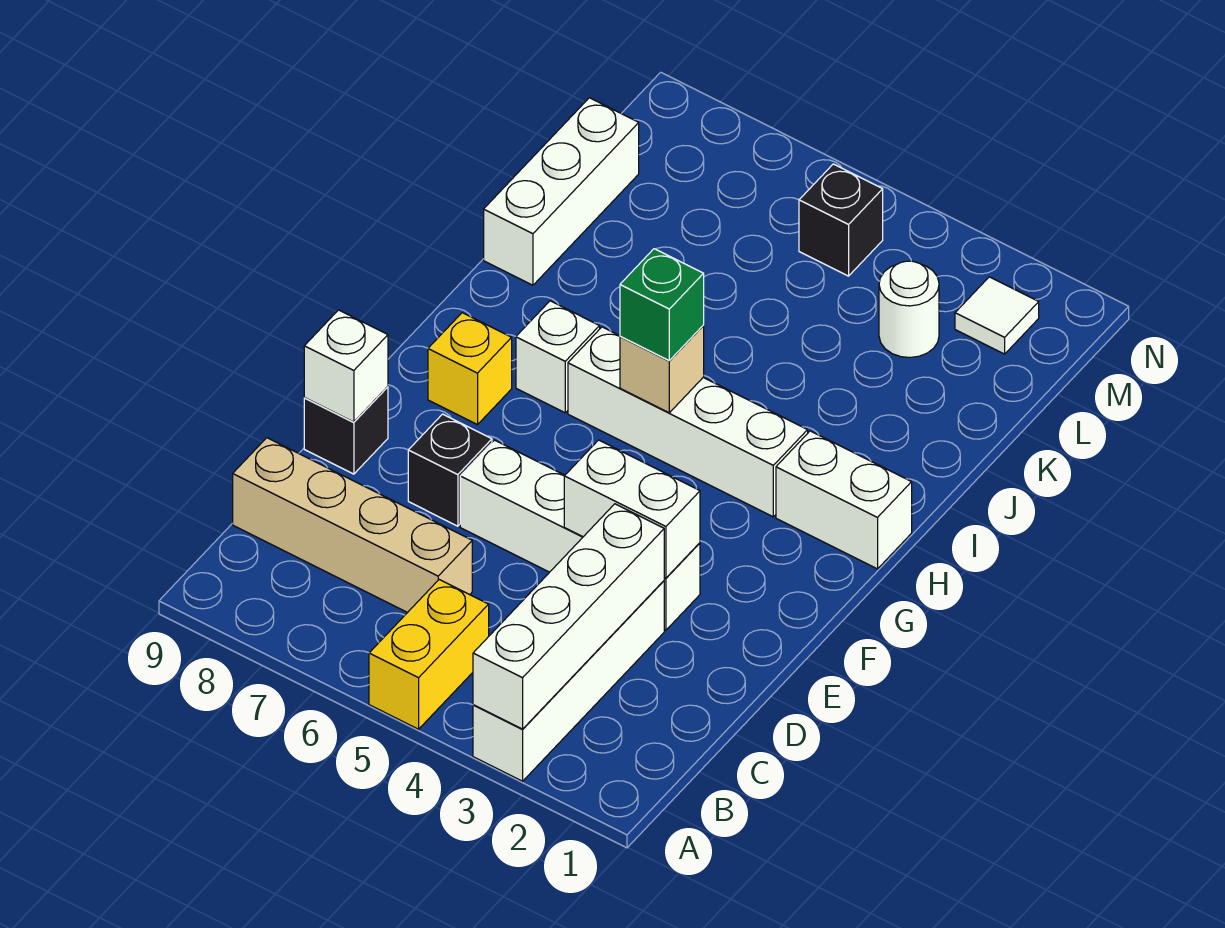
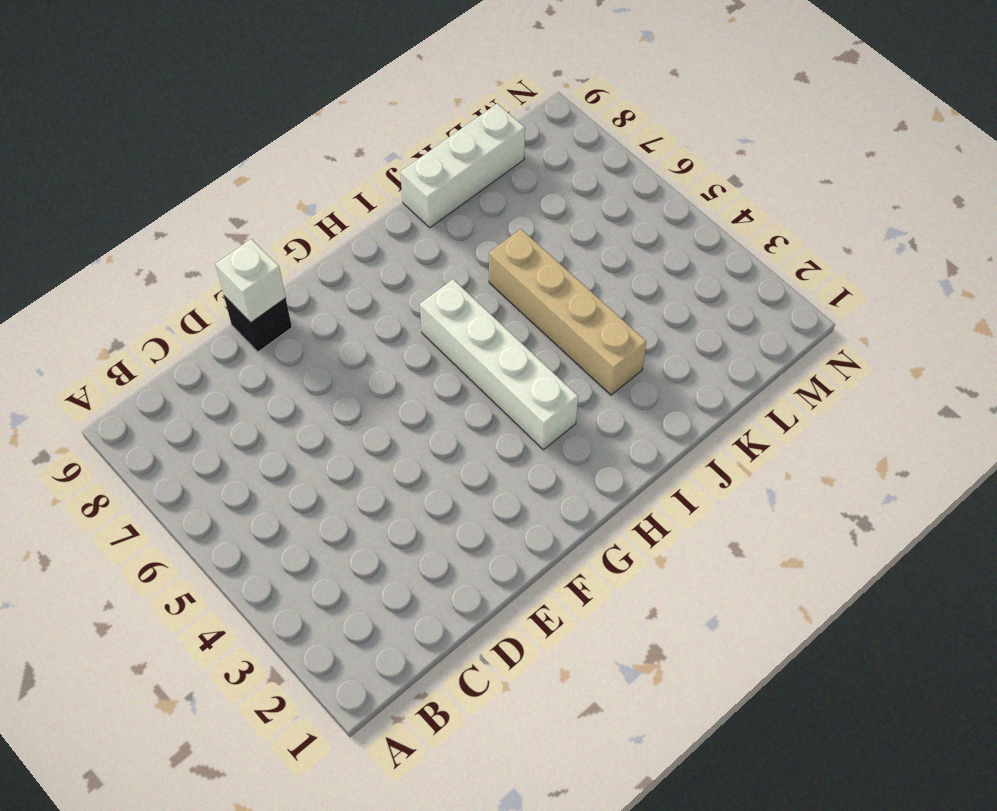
tan 1x4 brick [489,229,646,395] -> tan 1x4 brick moved to [233,438,472,613]
none -> white 1x4 brick [473,581,664,781]
none -> yellow 1x2 brick [369,580,489,729]
none -> white 1x4 brick [460,440,700,630]

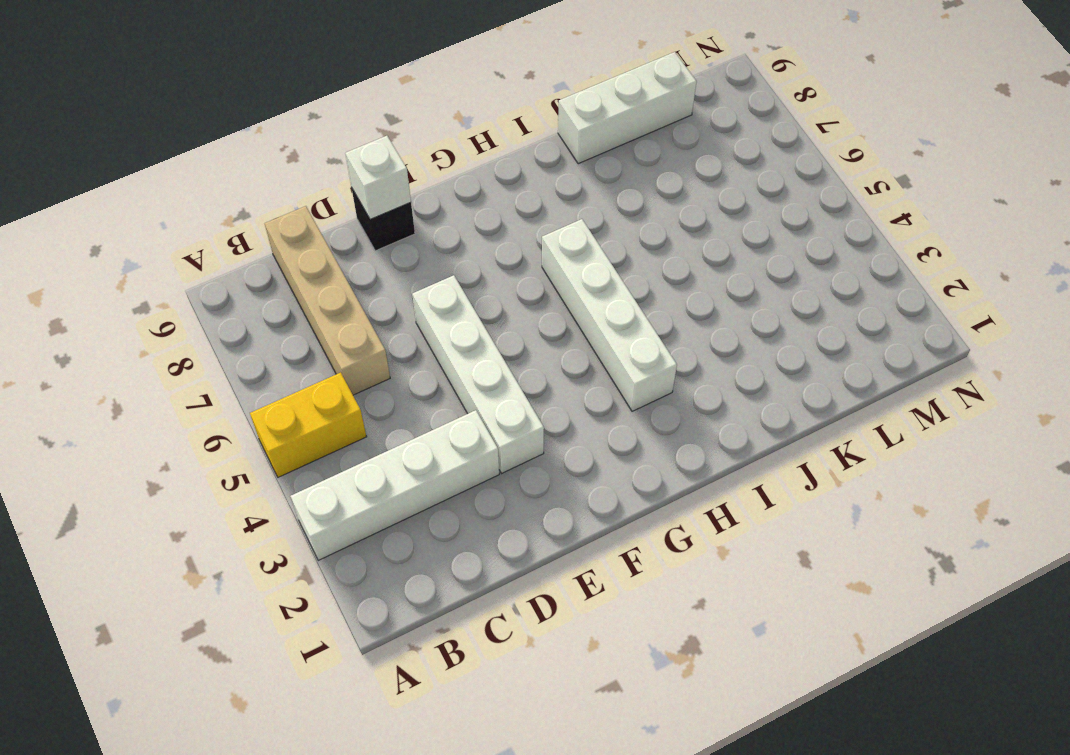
none -> black 1x1 brick [408,414,492,526]
none -> yellow 1x1 brick [428,313,512,425]
none -> white 1x2 brick [776,431,912,569]

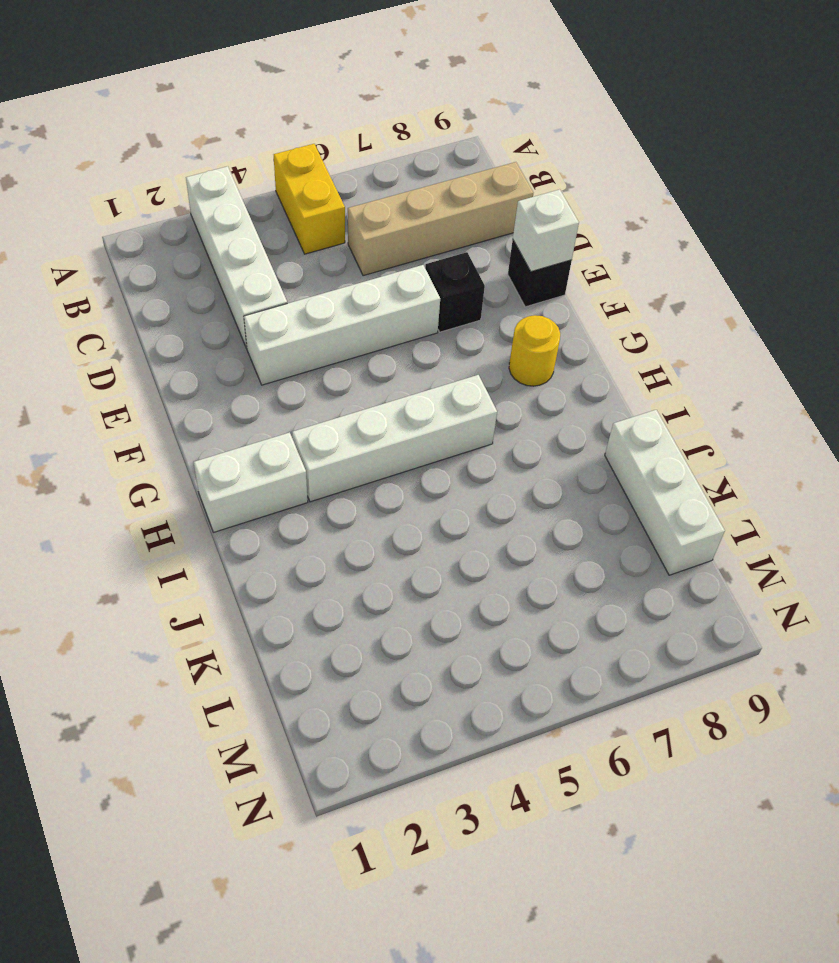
yellow 1x1 round brick [509,315,560,386] -> yellow 1x1 brick [428,313,512,425]
none -> white 1x1 brick [516,301,600,413]
none -> white 1x1 round brick [879,261,939,357]
none -> white 1x1 tile [955,277,1039,354]

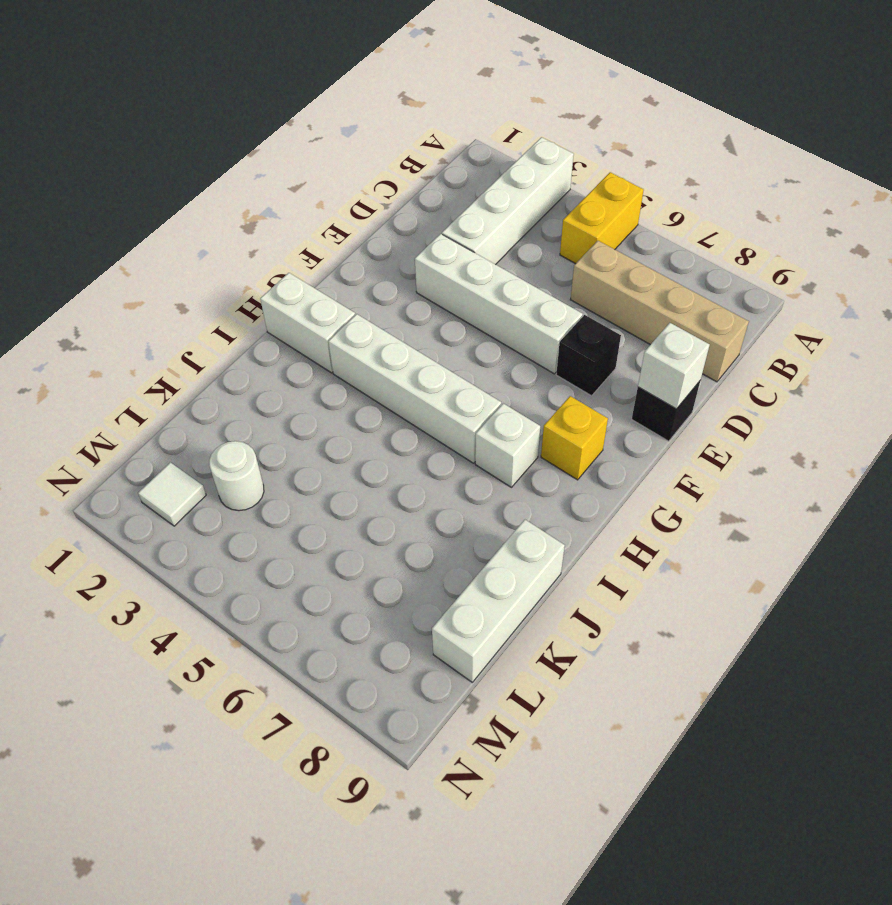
none -> black 1x1 brick [799,164,883,276]
none -> white 1x4 brick [473,504,664,729]
none -> white 1x2 brick [564,440,700,578]

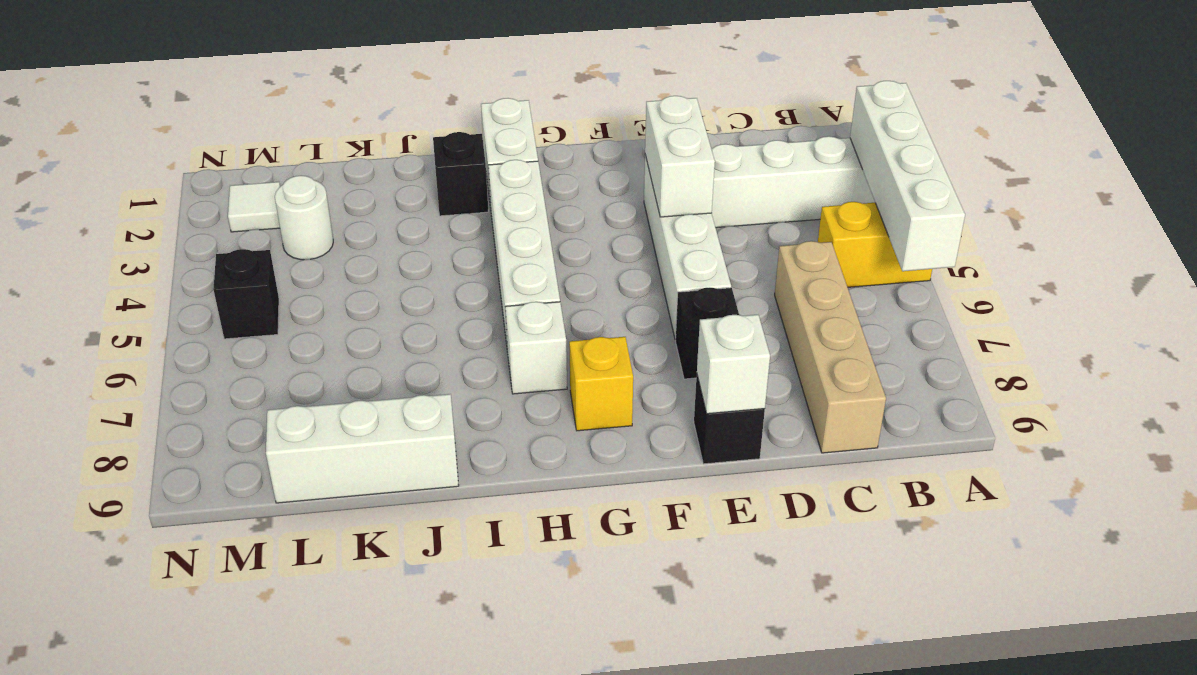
white 1x4 brick [850,81,965,271] -> white 1x4 brick turned to [473,504,664,729]
black 1x1 brick [433,132,488,216] -> none
none -> tan 1x1 brick [620,326,704,413]
none -> green 1x1 brick [620,249,704,360]

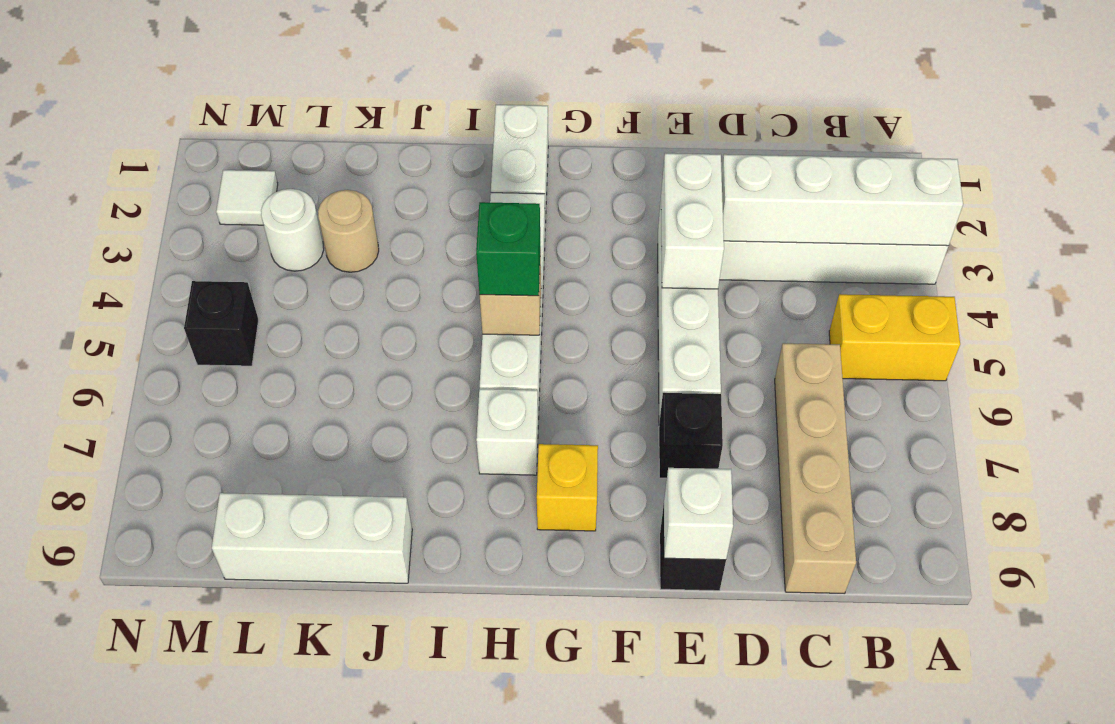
tan 1x1 round brick [318,190,379,272] -> none

